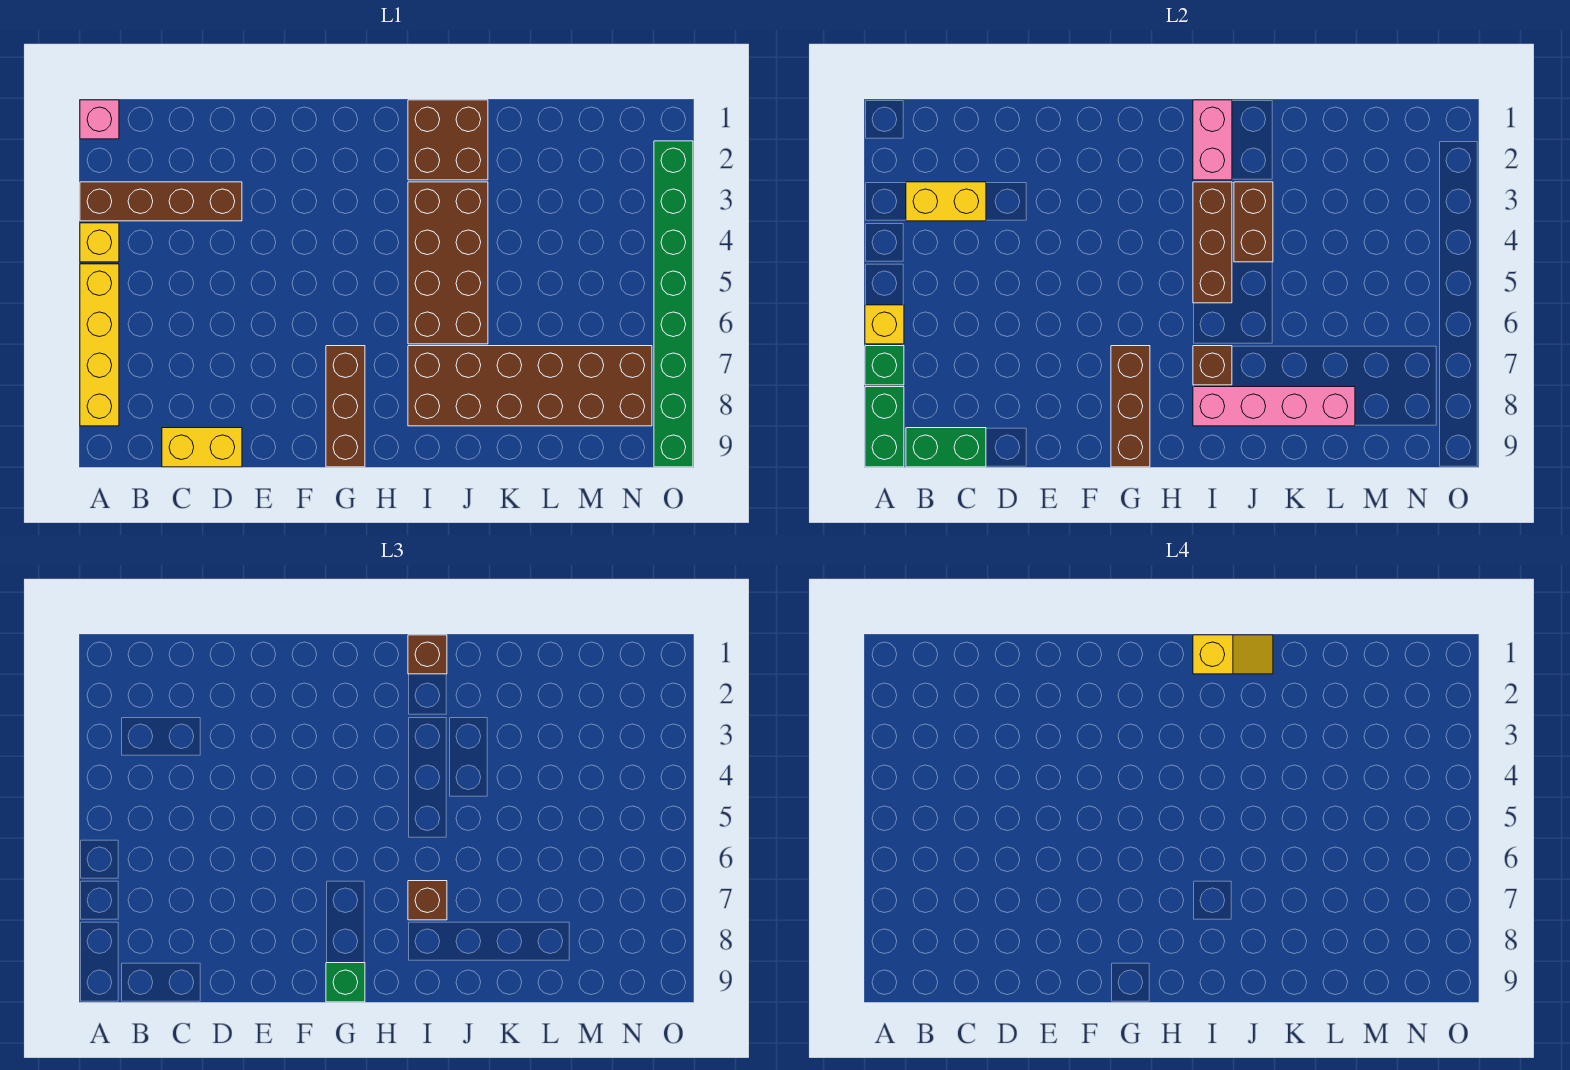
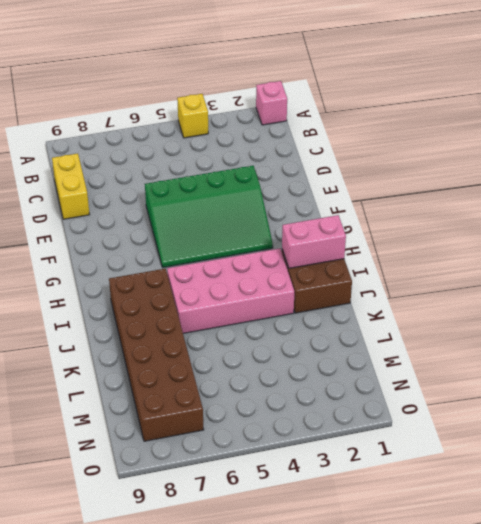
green 3x4 slope [145,166,273,268] -> none
pink 2x4 brick [167,248,294,333] -> brown 2x4 brick [408,182,488,344]
none -> brown 1x4 brick [80,182,242,221]
none -> yellow 1x4 brick [80,264,119,426]
none -> brown 1x3 brick [326,346,365,467]

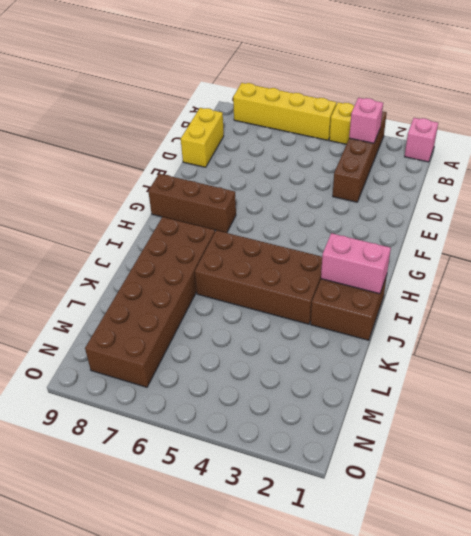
pink 1x1 brick [349,98,383,143] -> yellow 1x2 brick [906,182,986,221]
none -> green 1x8 brick [654,141,693,467]
none -> yellow 1x1 brick [865,305,904,344]
none -> green 1x1 brick [865,346,904,385]

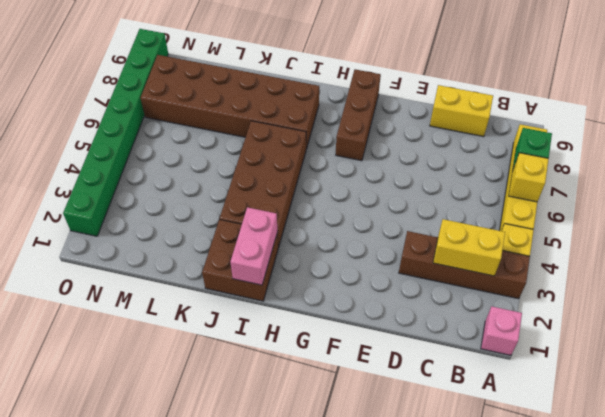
none -> green 1x2 brick [865,387,904,467]
none -> green 1x2 brick [906,428,986,467]
none -> brown 1x3 brick [1111,346,1150,467]

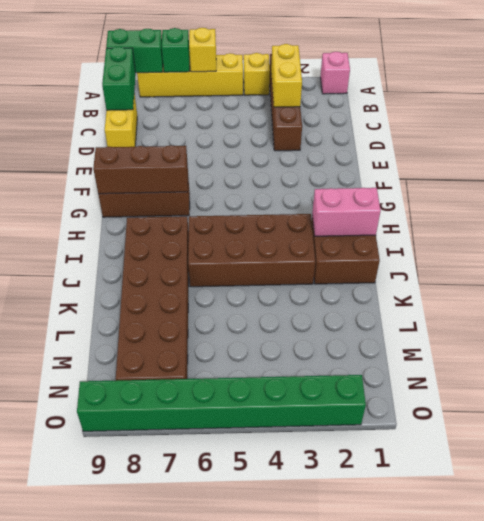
none -> brown 1x3 brick [1193,182,1232,303]
none -> brown 1x1 brick [1193,346,1232,385]
none -> pink 1x4 brick [1193,387,1355,426]

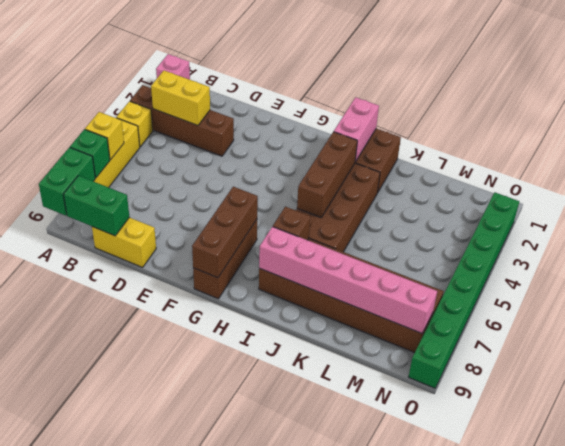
pink 1x6 brick [259,227,437,333] -> pink 1x4 brick [1193,387,1355,426]
none -> brown 1x2 brick [1234,182,1273,262]
none -> green 1x1 brick [326,963,365,1002]
none -> brown 1x1 brick [408,635,447,674]

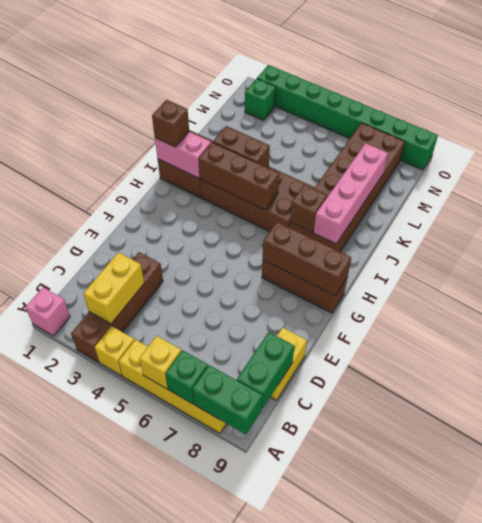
green 1x1 brick [245,79,276,120] -> green 1x1 brick moved to [326,963,365,1002]
none -> brown 1x1 brick [408,881,447,920]
none -> yellow 1x2 slope [1193,635,1273,674]

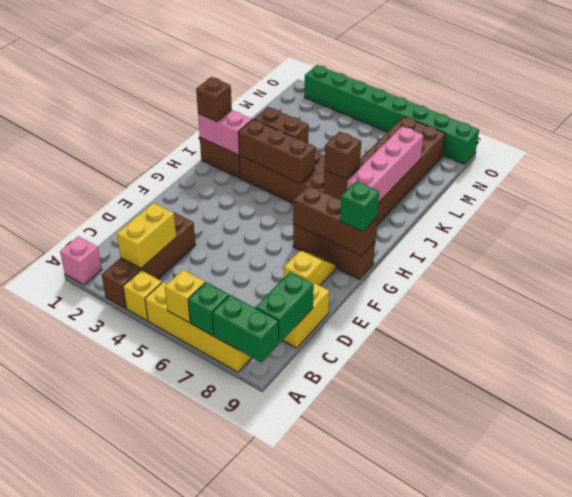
yellow 1x2 slope [284,251,336,286] -> yellow 1x2 slope moved to [1193,635,1273,674]

